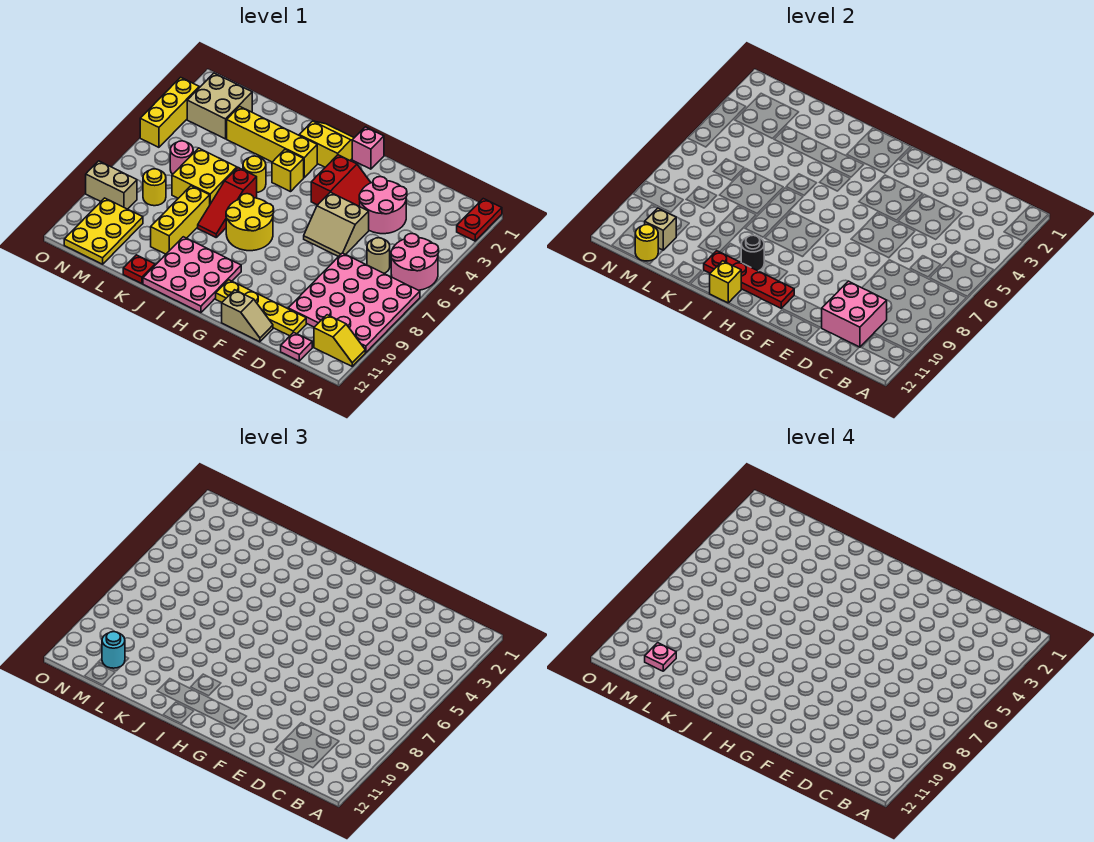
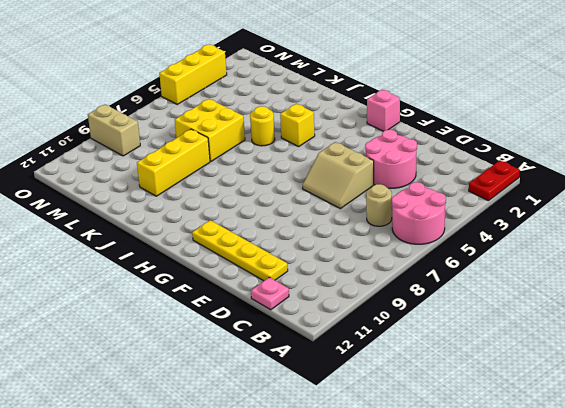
none -> pink 4x4 plate [288,253,420,353]
none -> yellow 1x2 slope [314,315,365,366]
none -> tan 1x2 slope [222,290,273,342]
none -> red 2x2 slope [311,155,371,206]

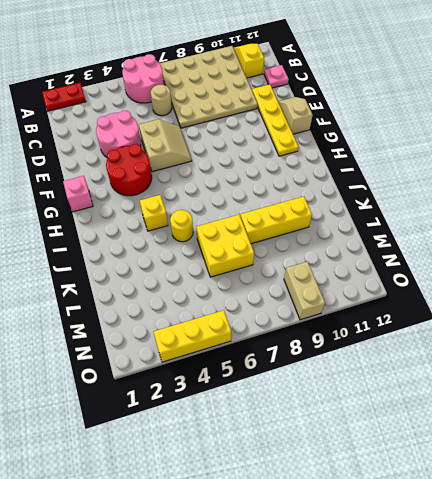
tan 4x4 plate [160,46,258,128] -> pink 4x4 plate [288,253,420,353]
red 2x2 round brick [106,144,152,196] -> red 2x2 slope [311,155,371,206]
none -> yellow 2x2 slope [299,121,354,167]
none -> yellow 2x2 round brick [226,194,274,251]
none -> pink 3x3 plate [143,237,241,313]
none -> yellow 1x4 brick [227,106,317,177]

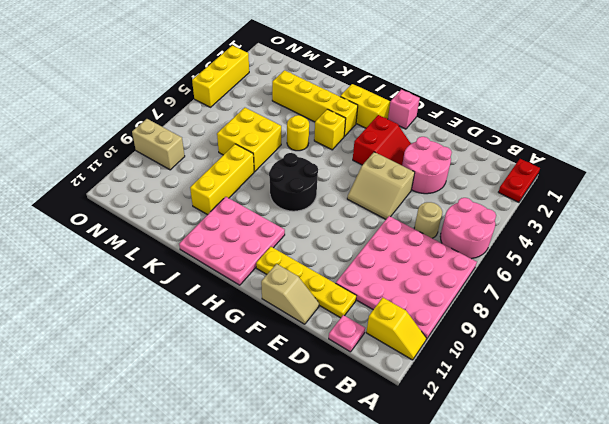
black 2x2 round brick [269,153,318,211] -> yellow 2x2 round brick [226,194,274,251]
none -> red 1x3 slope [198,168,257,237]
none -> red 1x1 plate [123,255,155,284]
none -> tan 2x2 brick [187,73,252,139]
none -> pink 1x1 round brick [170,141,193,174]

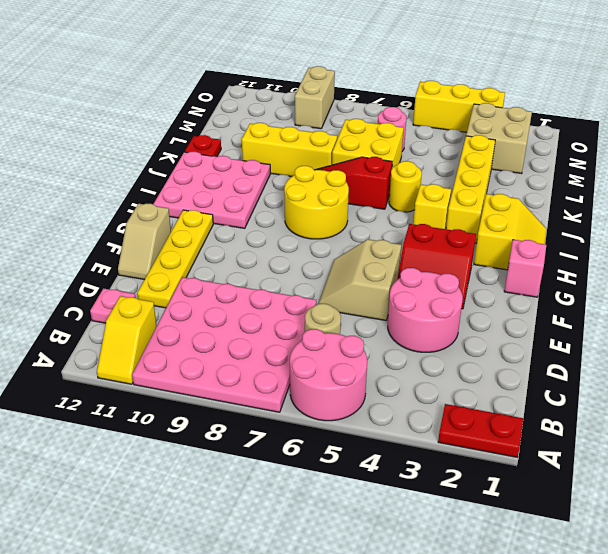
none -> yellow 1x1 round brick [143,169,166,206]
none -> yellow 2x3 plate [64,198,143,264]
none -> pink 2x2 brick [822,281,887,347]
none -> red 1x4 plate [704,251,794,308]

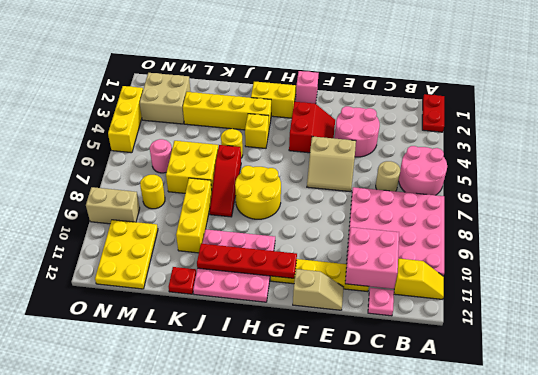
none -> black 1x1 round brick [741,235,764,271]
none -> yellow 1x1 brick [709,261,741,303]
none -> tan 1x1 brick [645,208,676,250]
none -> yellow 1x1 round brick [635,225,658,261]

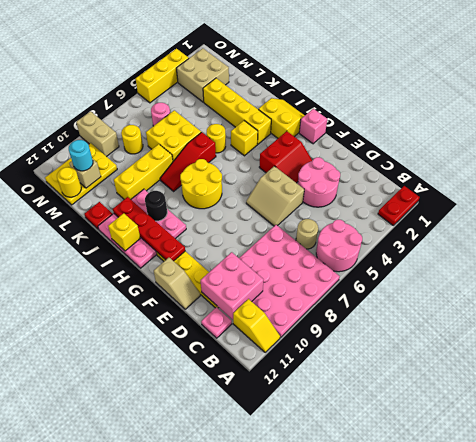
none -> pink 1x1 plate [645,643,676,671]

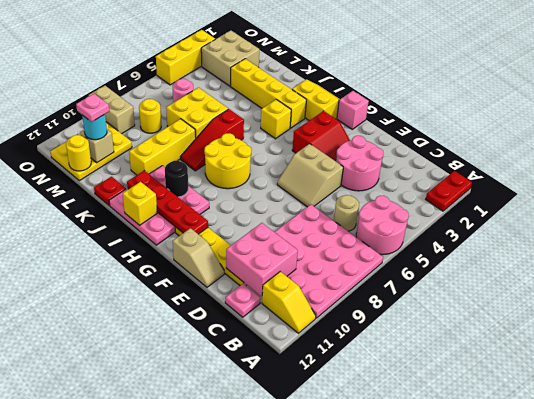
none -> yellow 1x1 round brick [243,156,266,192]

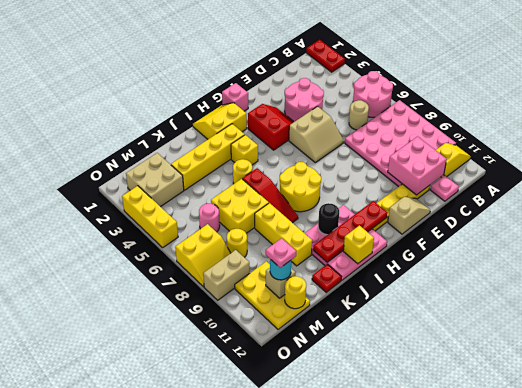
yellow 2x2 slope [175,224,230,287] -> none

